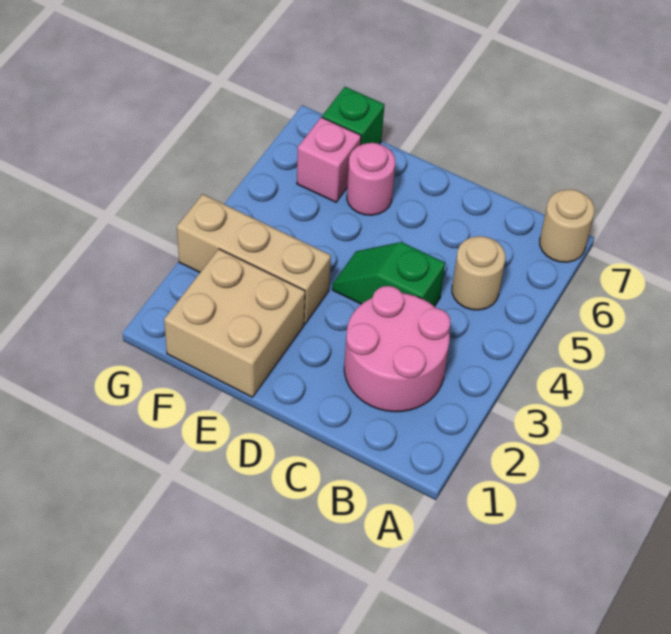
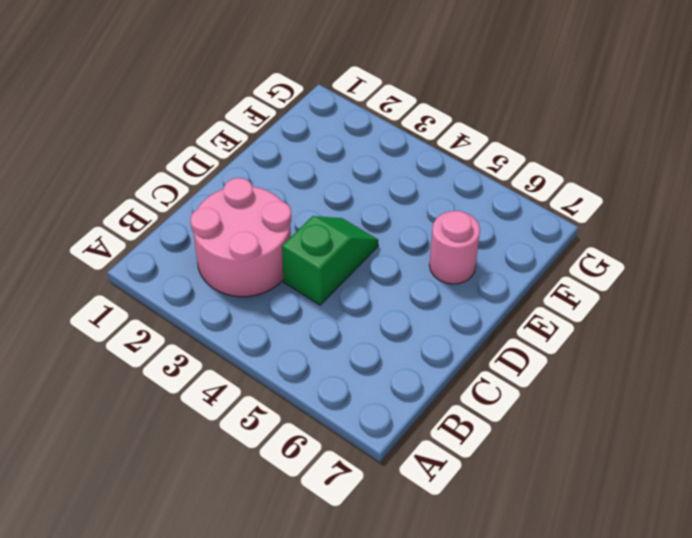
none -> tan 1x1 round brick [540,189,595,262]
none -> tan 1x1 round brick [452,236,505,310]

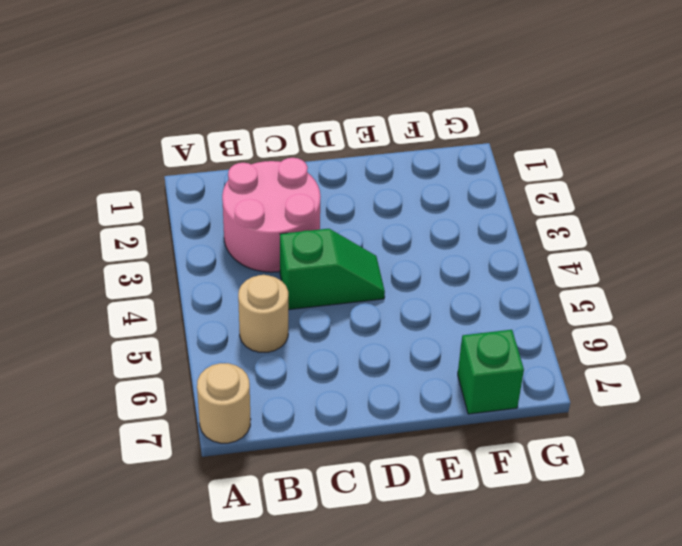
none -> tan 2x2 brick [164,249,305,397]
none -> tan 1x3 brick [177,194,331,324]

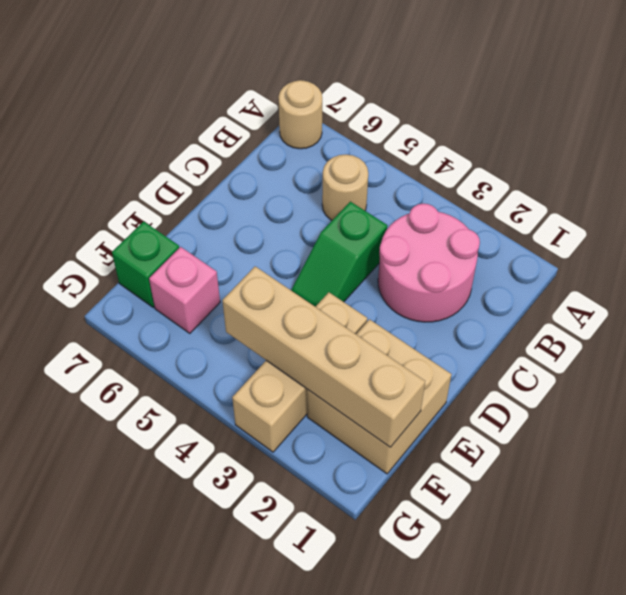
tan 1x4 brick [222,266,425,447] -> none
none -> pink 1x1 round brick [347,143,395,215]

